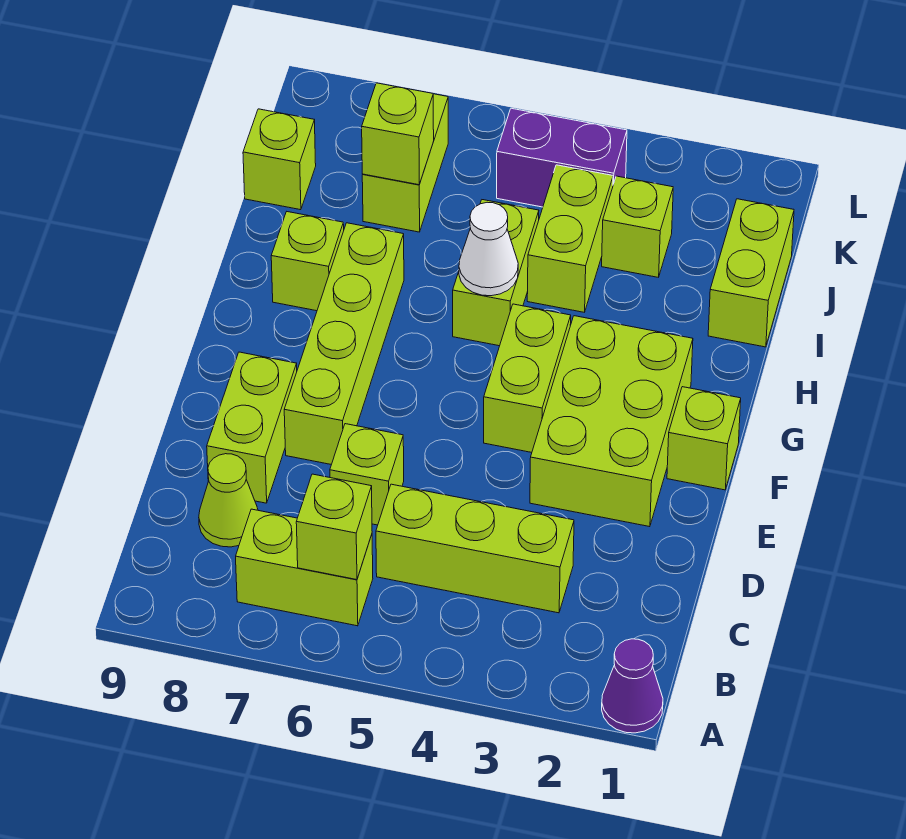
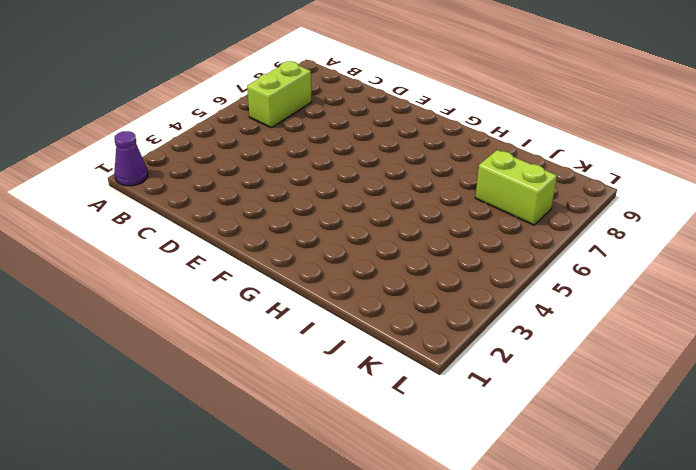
none -> lime 1x3 brick [376,484,574,613]
none -> lime 1x1 cone [199,454,258,547]
none -> lime 1x1 brick [330,424,404,525]

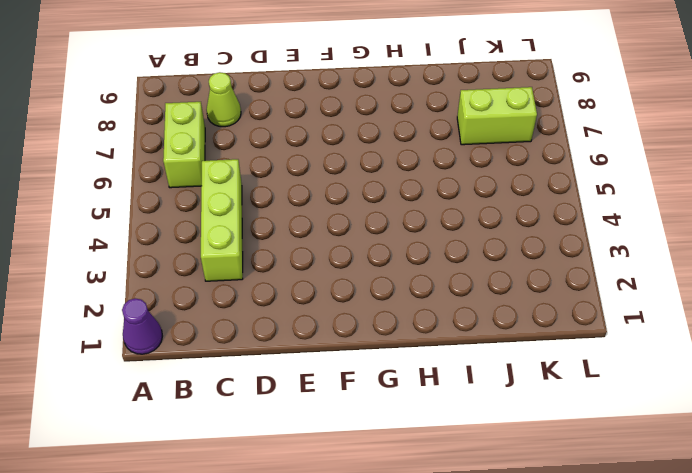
none -> lime 1x1 brick [330,424,404,525]
none -> lime 1x2 brick [207,352,297,503]
none -> lime 2x3 brick [530,316,693,527]

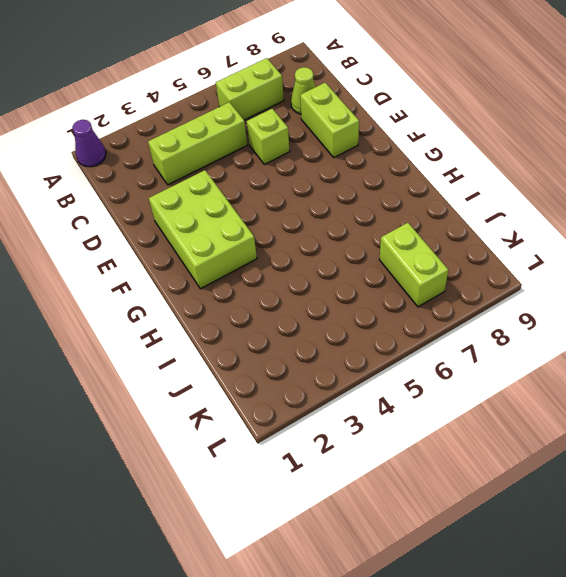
none -> lime 1x4 brick [284,223,404,465]
none -> lime 1x1 brick [667,387,741,490]
none -> lime 1x2 brick [484,304,571,452]

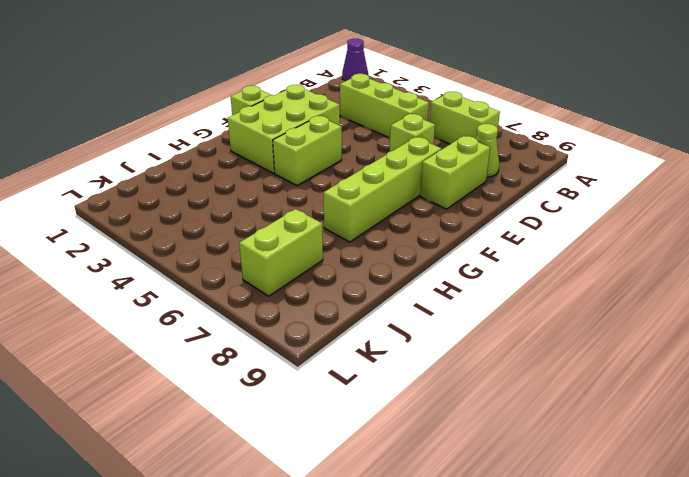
none -> lime 1x2 brick [453,200,539,346]
none -> lime 1x1 brick [271,212,344,311]
none -> lime 1x2 brick [708,199,794,347]

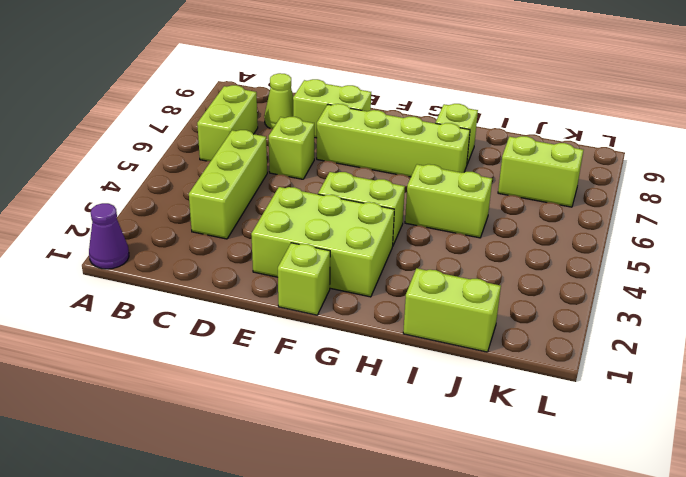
none -> lime 1x2 brick [527,165,613,312]
none -> lime 1x1 brick [602,176,673,277]
none -> lime 1x1 brick [243,109,316,210]

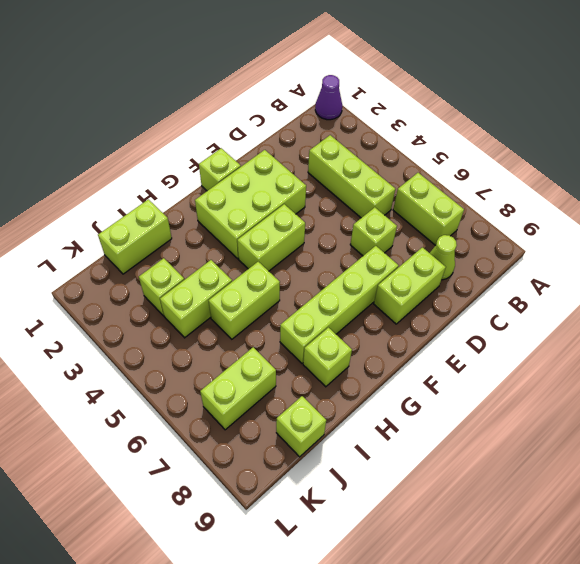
none -> purple 1x2 brick [497,108,627,207]
none -> lime 1x1 brick [296,474,372,580]
none -> white 1x1 cone [459,202,518,296]

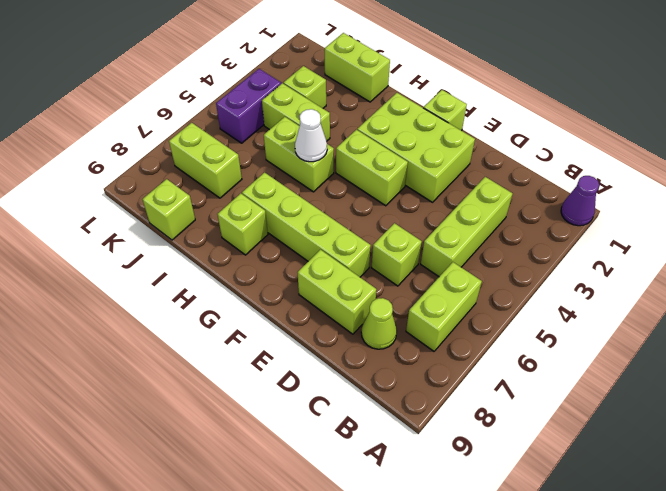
none -> lime 1x1 brick [296,474,372,580]
none -> lime 1x1 brick [362,83,434,185]

